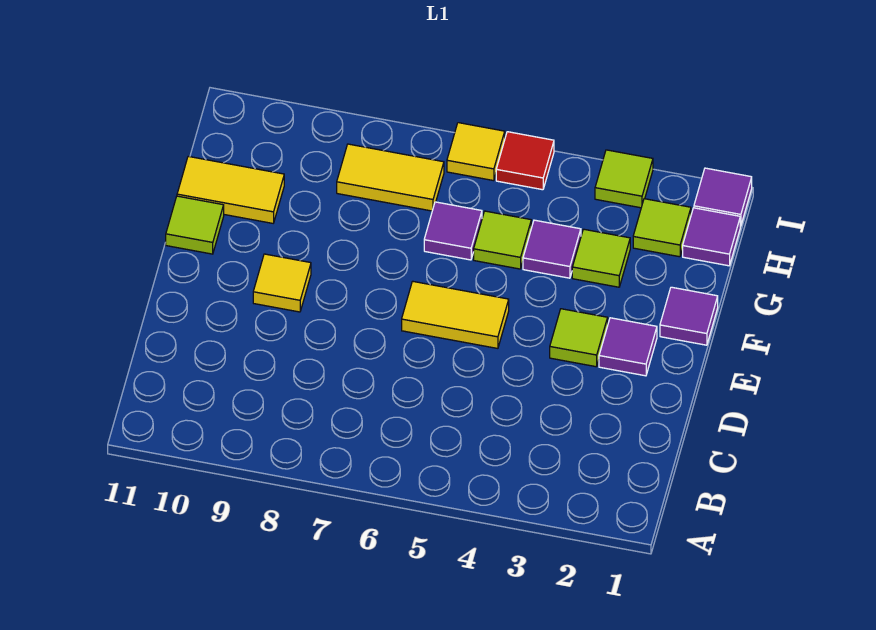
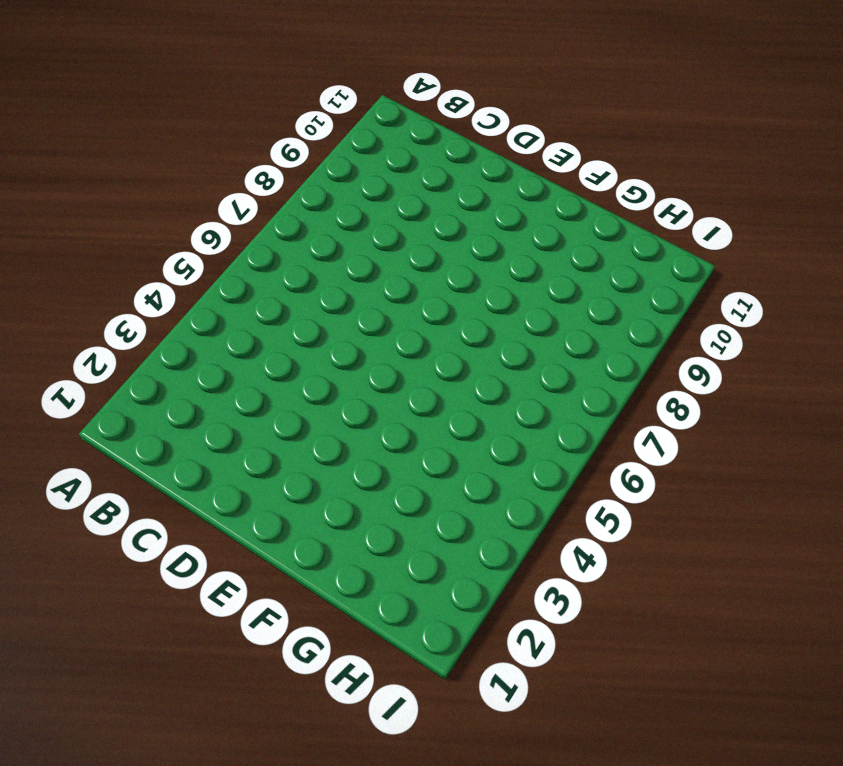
none -> purple 1x1 tile [599,318,657,376]
none -> lime 1x1 tile [550,309,608,367]
none -> yellow 1x2 tile [402,281,509,348]

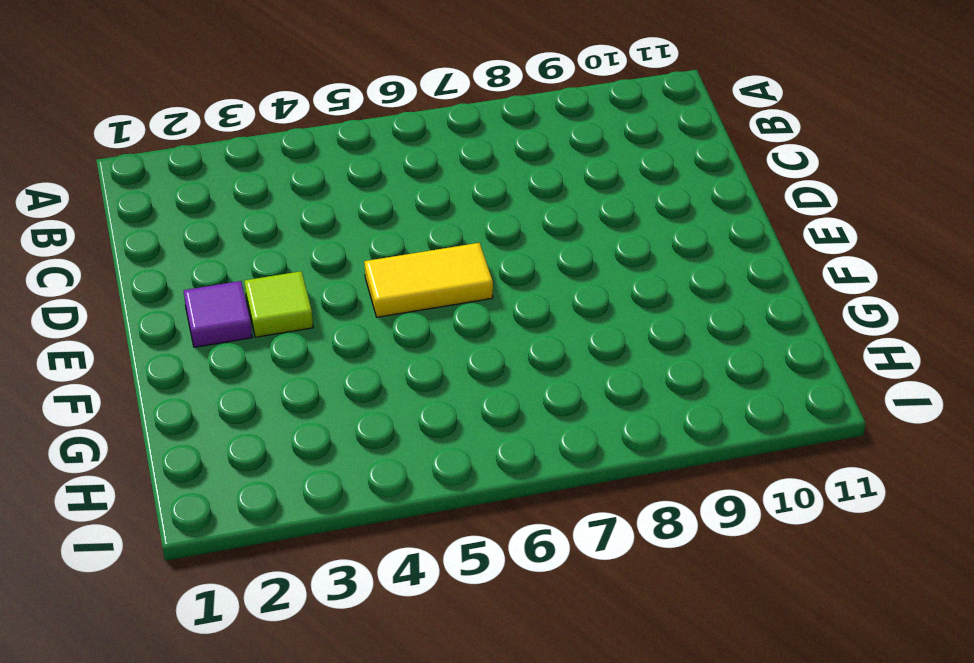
none -> yellow 1x1 tile [253,254,311,312]
none -> purple 1x1 tile [660,287,718,345]
none -> lime 1x1 tile [166,196,224,254]

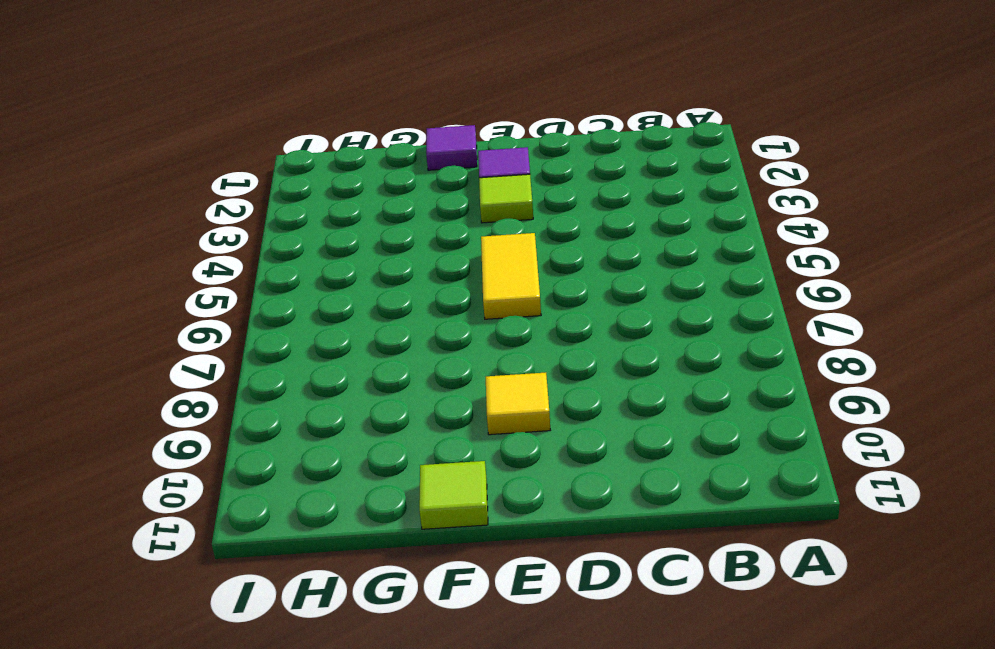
none -> lime 1x1 tile [572,229,630,287]
none -> purple 1x1 tile [523,220,581,278]
none -> lime 1x1 tile [474,211,531,269]

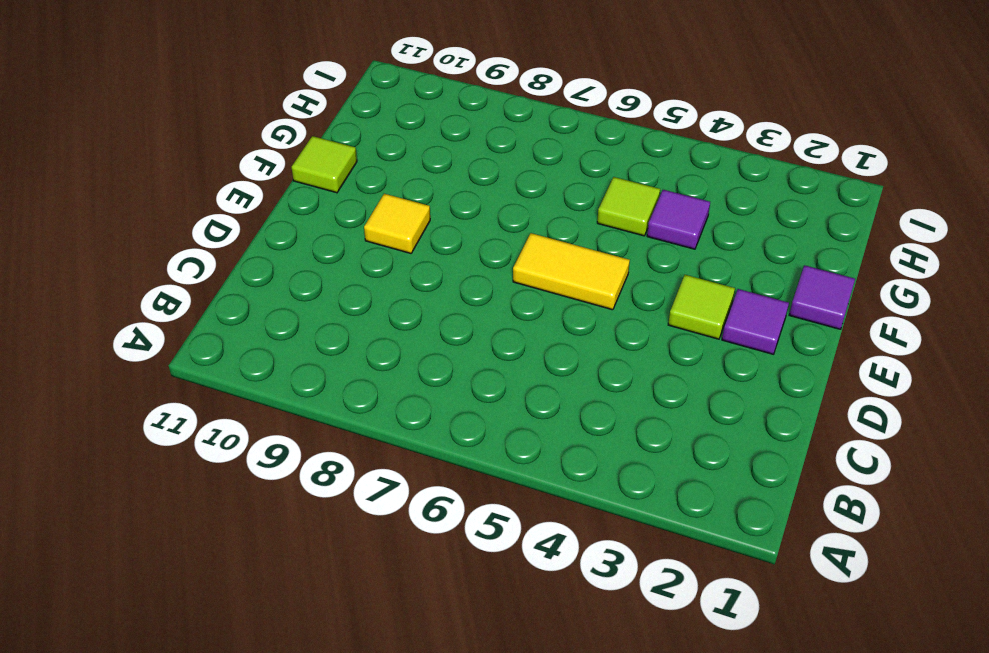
none -> lime 1x1 tile [572,229,630,287]
none -> purple 1x1 tile [424,202,482,260]
none -> yellow 1x2 tile [177,156,284,223]

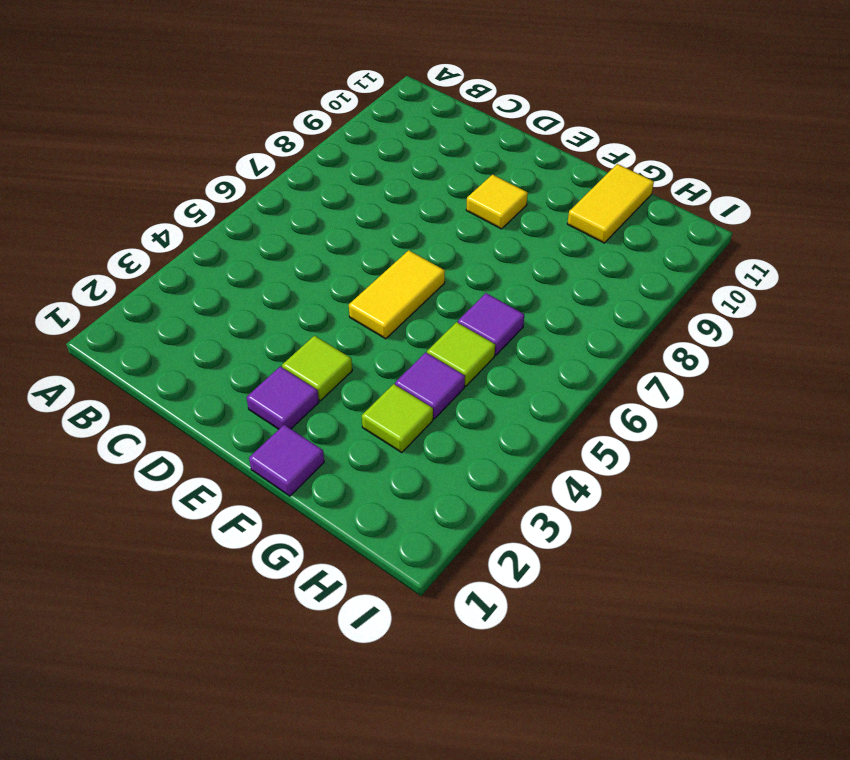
none -> lime 1x1 tile [166,196,224,254]
none -> purple 1x1 tile [683,208,740,266]
none -> lime 1x1 tile [633,199,691,257]

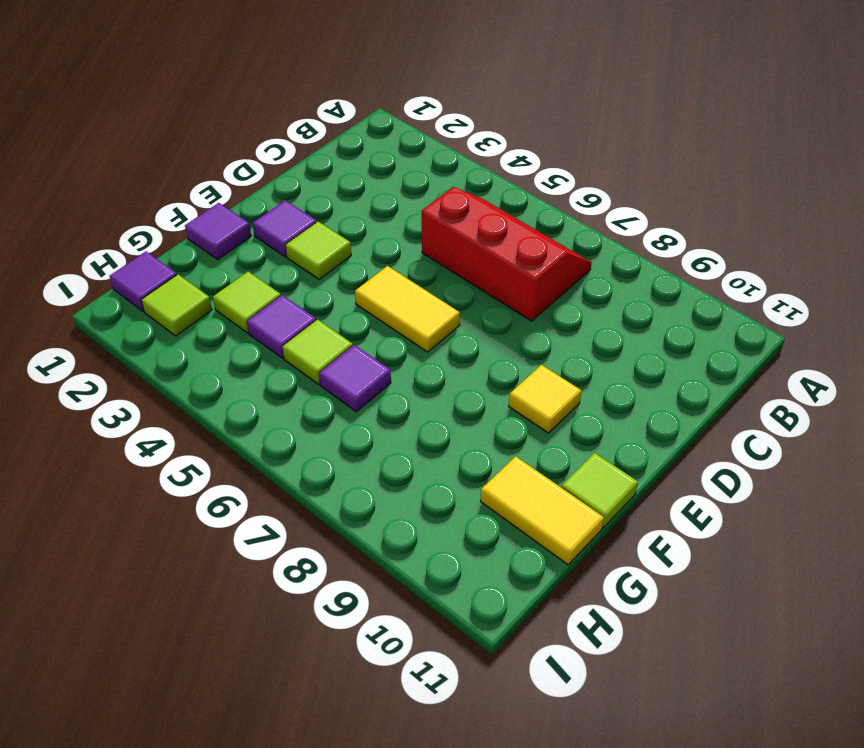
red 2x3 slope [422,187,592,321] -> none
none -> yellow 1x2 tile [337,144,444,211]
none -> purple 1x1 tile [694,168,752,226]
none -> lime 1x1 tile [595,150,653,208]

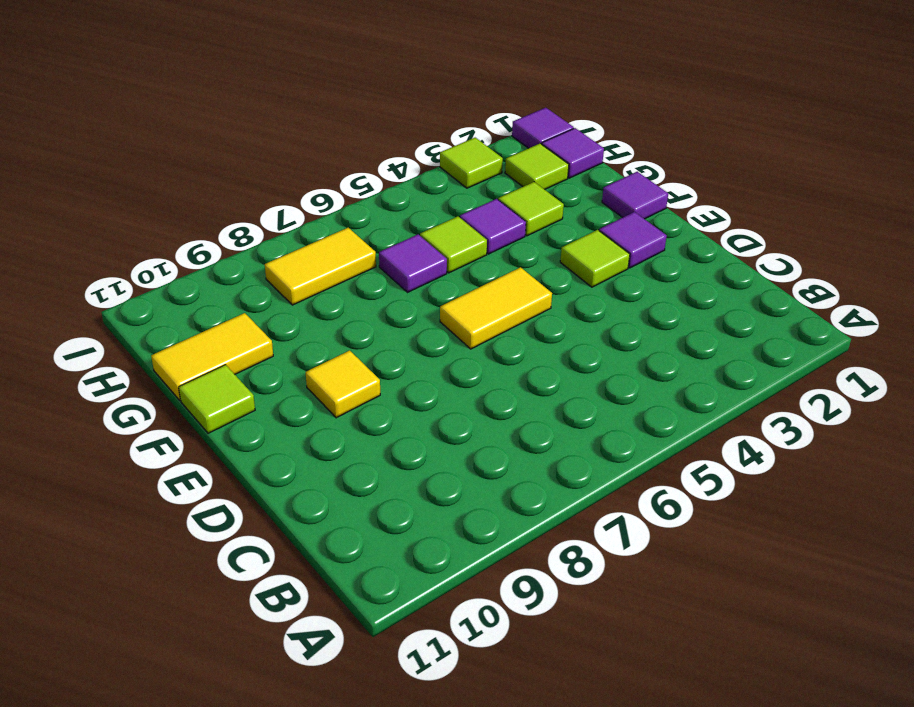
none -> red 1x1 tile [496,132,554,190]
none -> yellow 1x1 tile [447,123,505,181]

